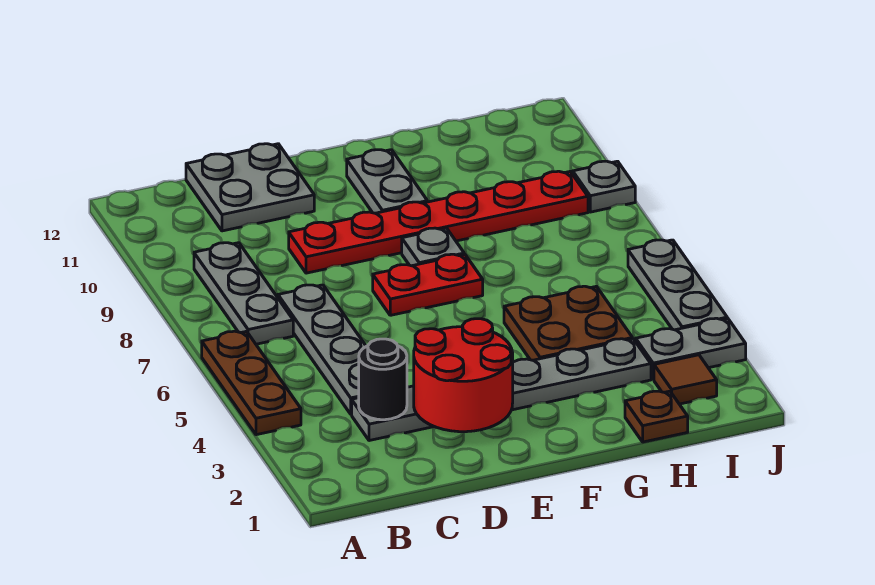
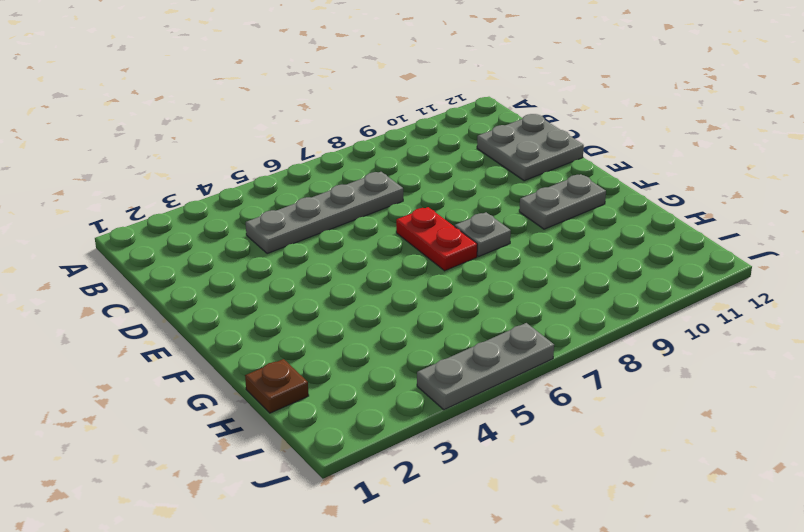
none -> brown 1x3 plate [202,331,301,435]
none -> grey 1x3 plate [194,243,293,344]
none -> grey 1x6 plate [352,339,651,441]

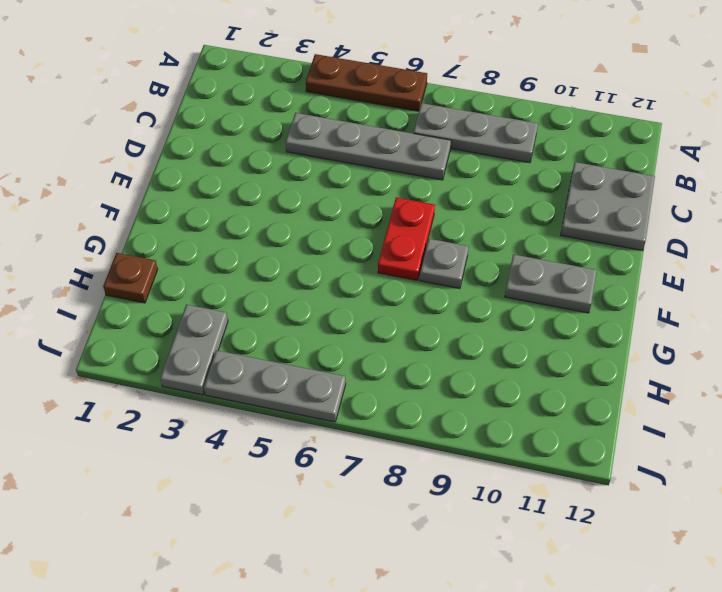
none -> grey 1x6 plate [352,339,651,441]
none -> red 1x6 plate [289,171,588,273]
none -> brown 2x2 plate [504,286,632,360]

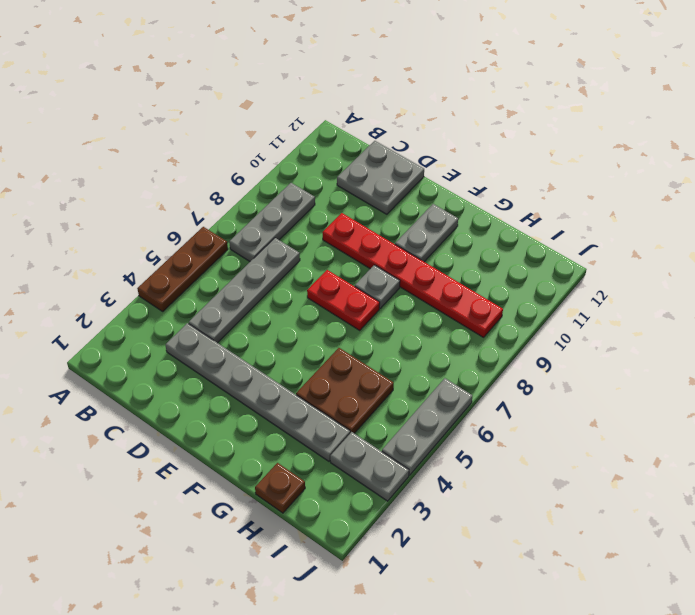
none -> brown 1x1 tile [654,355,717,404]
none -> grey 1x1 plate [573,161,635,212]
none -> black 1x1 round brick [359,339,407,420]

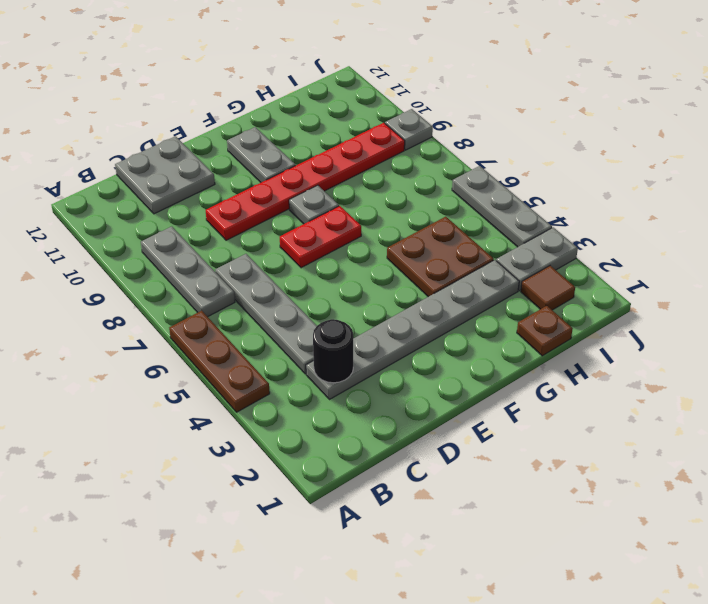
none -> red 2x2 round brick [414,319,513,432]

